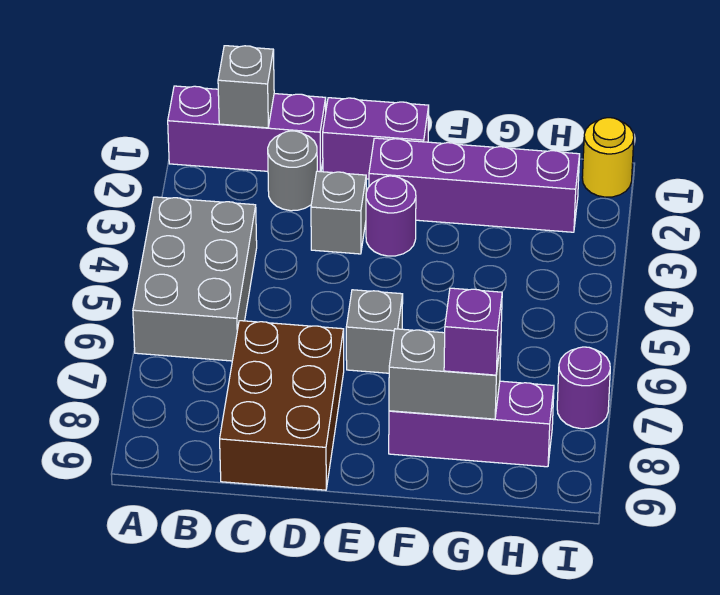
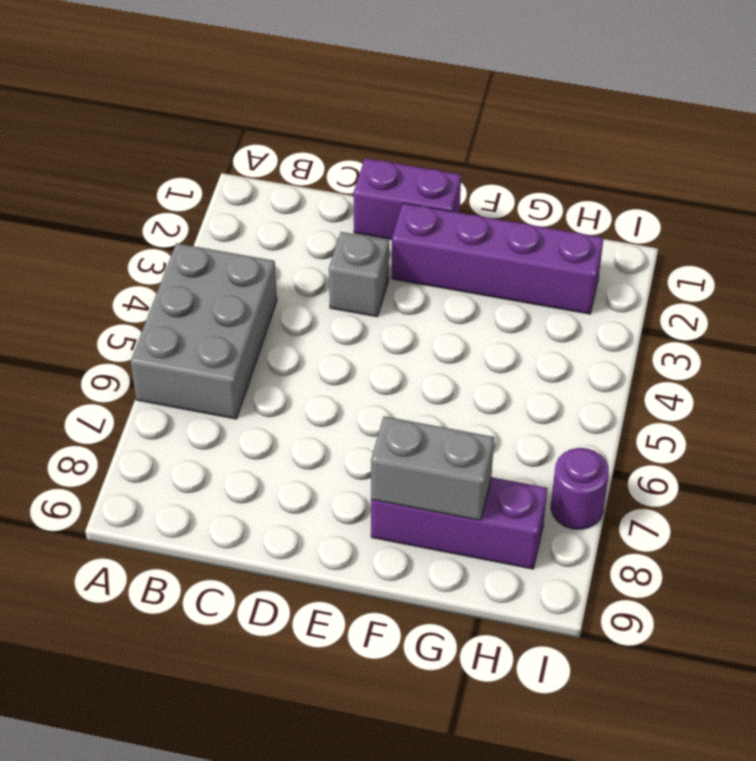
none -> purple 1x3 brick [168,86,326,172]
none -> grey 1x1 round brick [268,131,317,211]
none -> brown 2x3 brick [220,321,344,490]

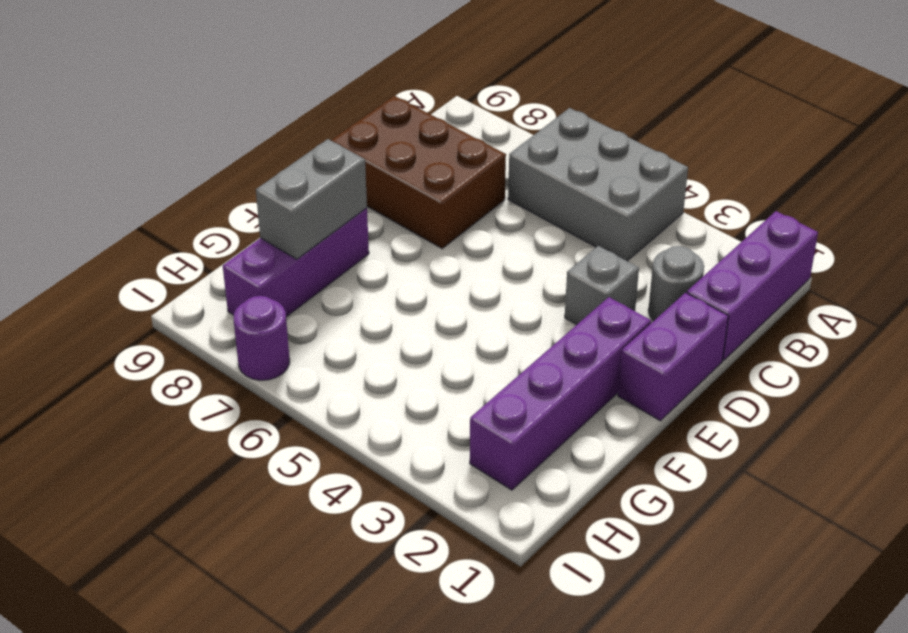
none -> purple 1x1 round brick [366,176,416,256]
none -> grey 1x1 brick [346,290,403,373]
none -> yellow 1x1 round brick [582,118,634,197]

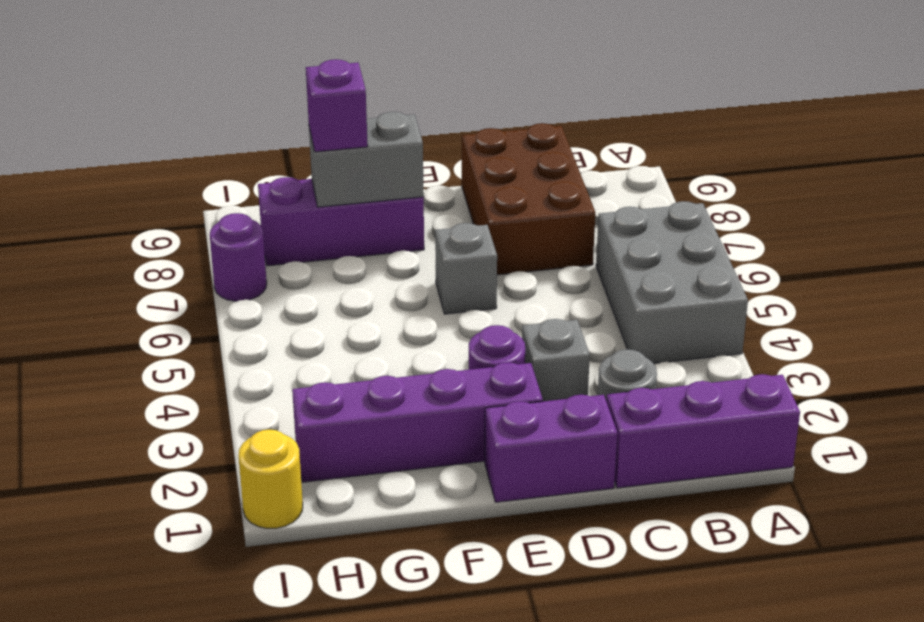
none -> grey 1x1 brick [218,46,274,128]

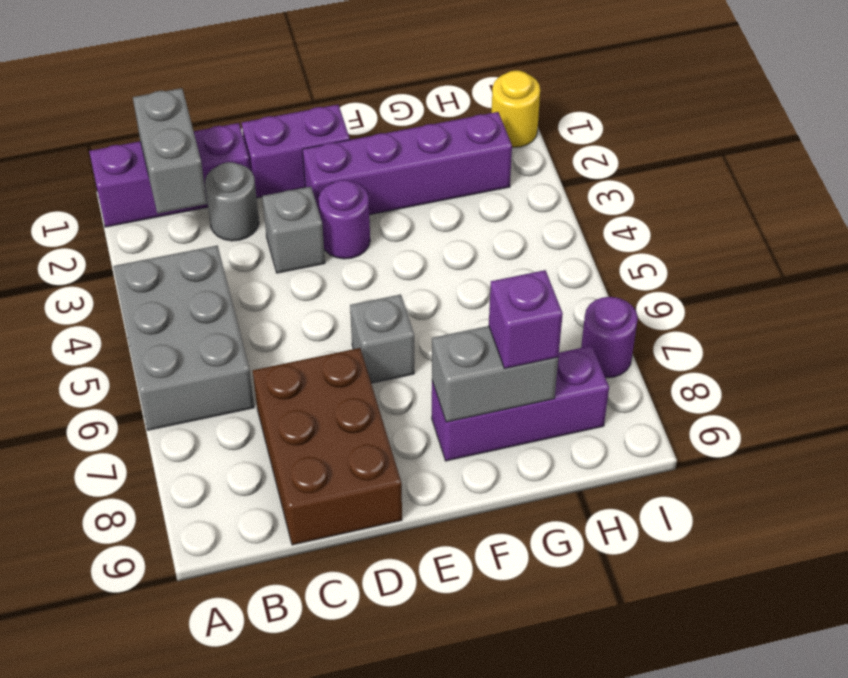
grey 1x2 brick [133,88,207,214] -> grey 1x1 brick [218,46,274,128]

